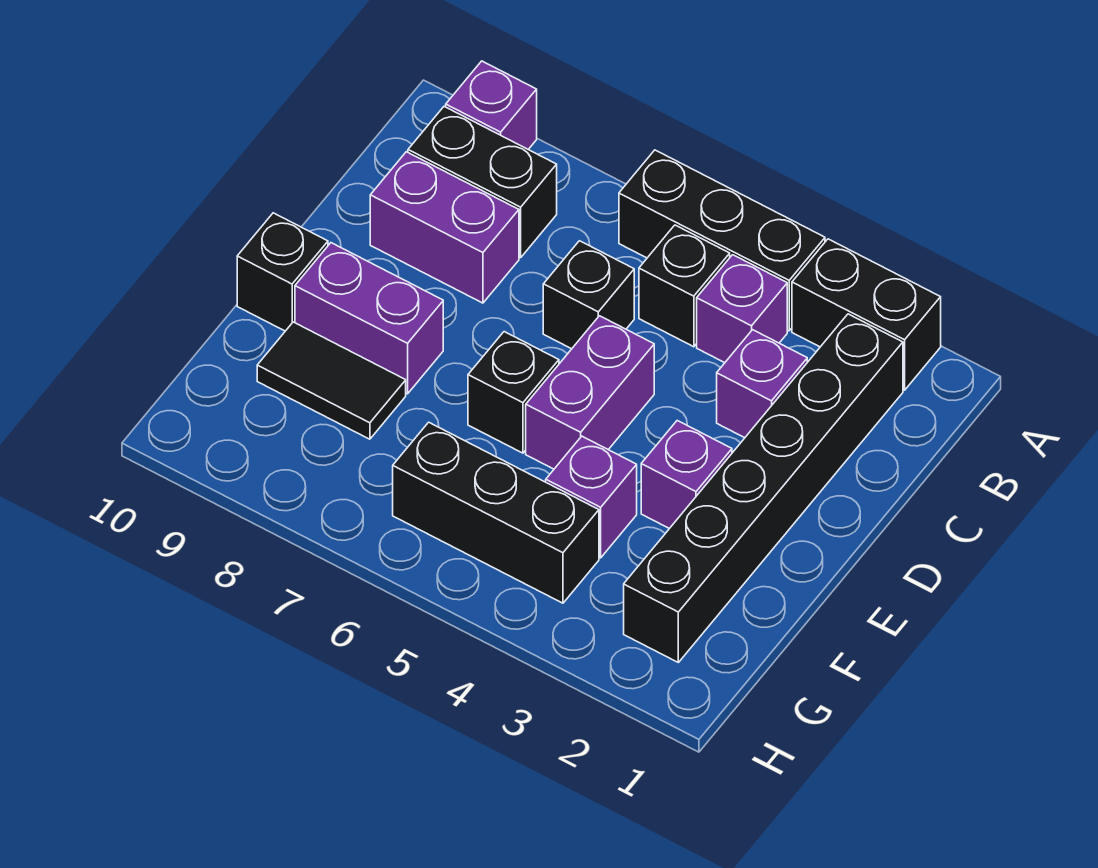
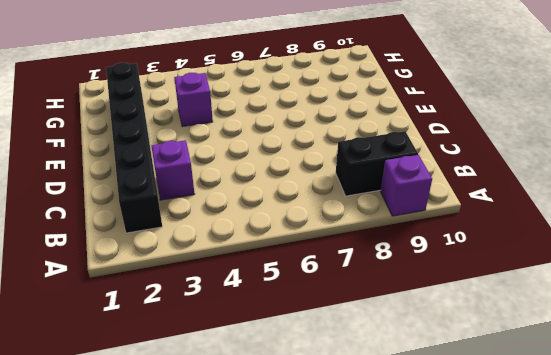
none -> black 1x2 brick [792,239,941,390]
none -> black 1x3 brick [619,150,825,331]
none -> purple 1x1 brick [697,255,787,363]

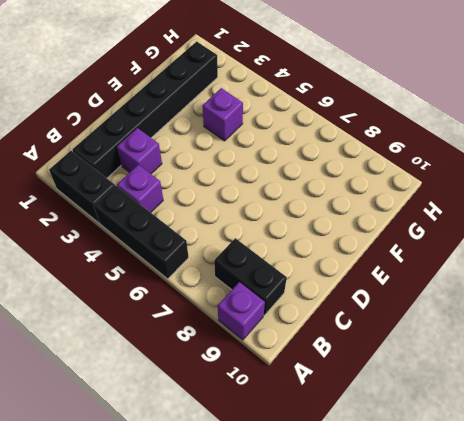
none -> black 1x1 brick [639,225,730,347]
none -> black 1x1 brick [543,241,634,349]
none -> purple 1x2 brick [370,152,519,303]

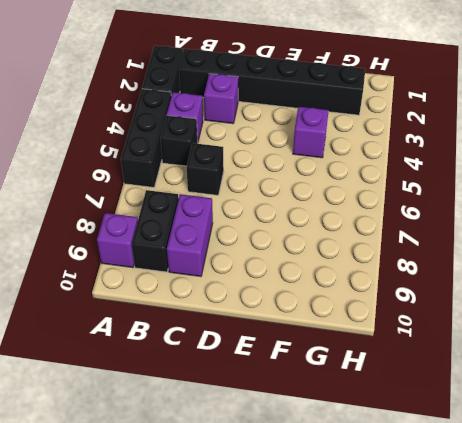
none -> purple 1x2 brick [526,316,654,469]
none -> purple 1x1 brick [641,421,732,529]
none -> black 1x1 brick [468,332,559,453]

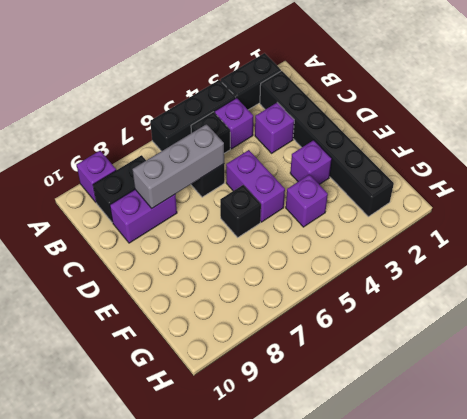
grey 1x3 brick [132,124,224,208] -> none
none -> purple 1x2 brick [295,243,443,394]
none -> black 1x1 brick [237,213,328,331]
none -> black 1x2 tile [257,322,406,439]

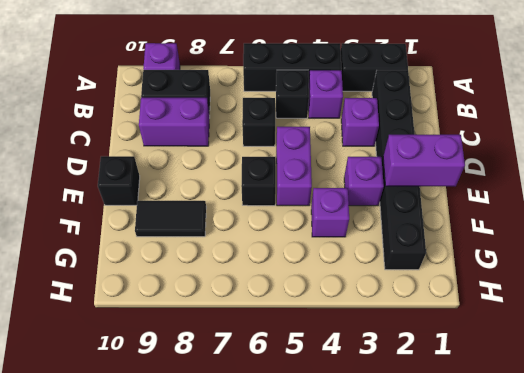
purple 1x2 brick [383,135,465,186] -> purple 1x2 brick moved to [295,243,443,394]
none -> black 1x3 brick [393,422,599,603]

